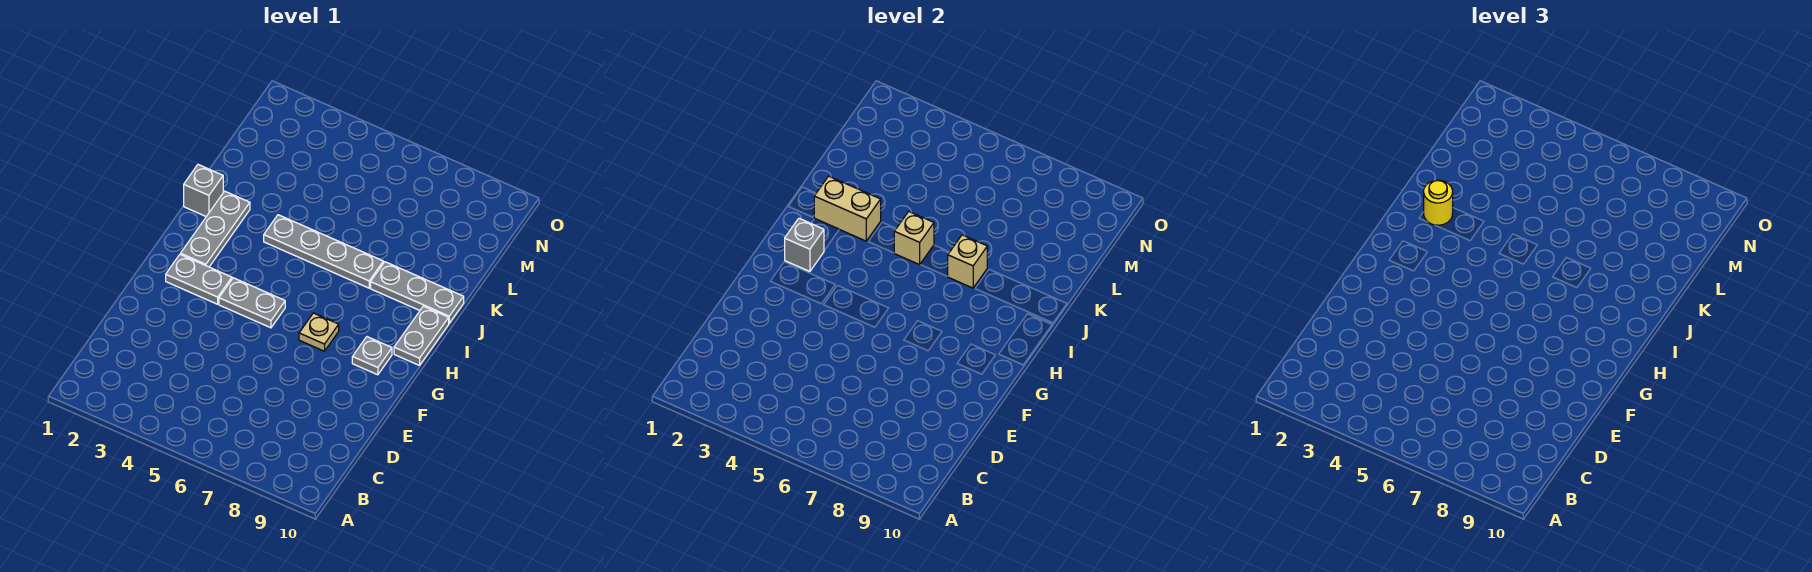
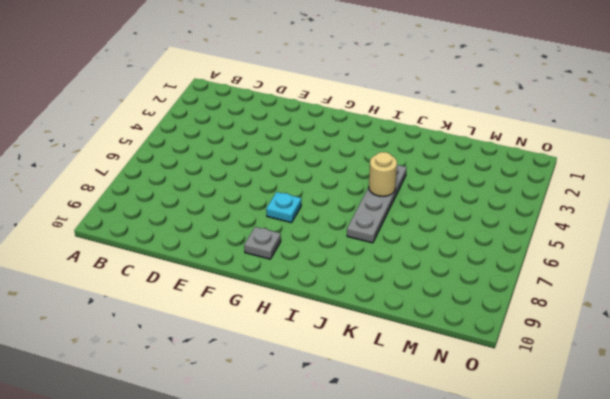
cyan 1x1 plate [266,192,301,223] -> tan 1x1 plate [299,313,339,351]
tan 1x1 round brick [369,152,397,196] -> tan 1x1 brick [894,212,934,265]
none -> grey 1x2 plate [166,254,232,304]
none -> grey 1x2 plate [219,278,285,328]
none -> grey 1x3 plate [181,191,250,267]

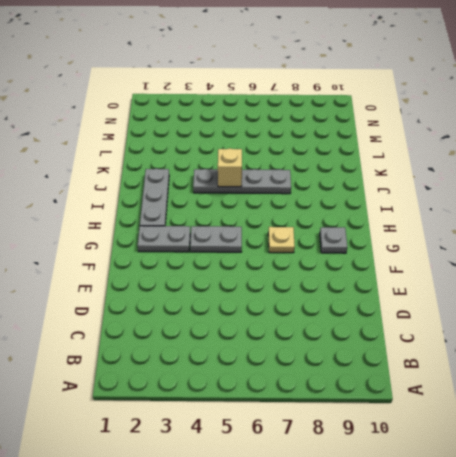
none -> grey 1x2 plate [394,306,449,365]
none -> grey 1x1 brick [184,165,223,217]
none -> grey 1x3 plate [371,262,464,323]

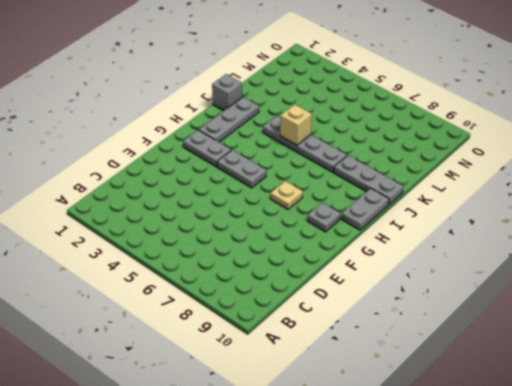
none -> grey 1x1 brick [785,218,824,272]
none -> tan 1x2 brick [814,176,881,241]
none -> tan 1x1 brick [947,235,987,288]

